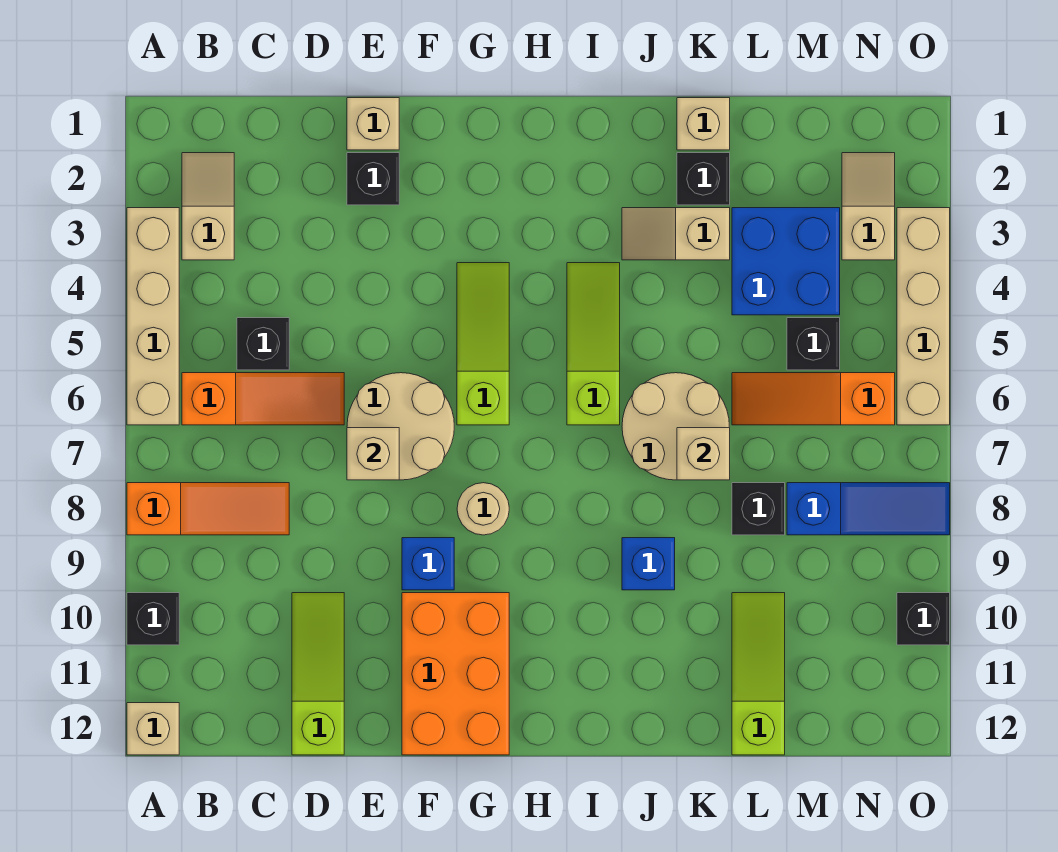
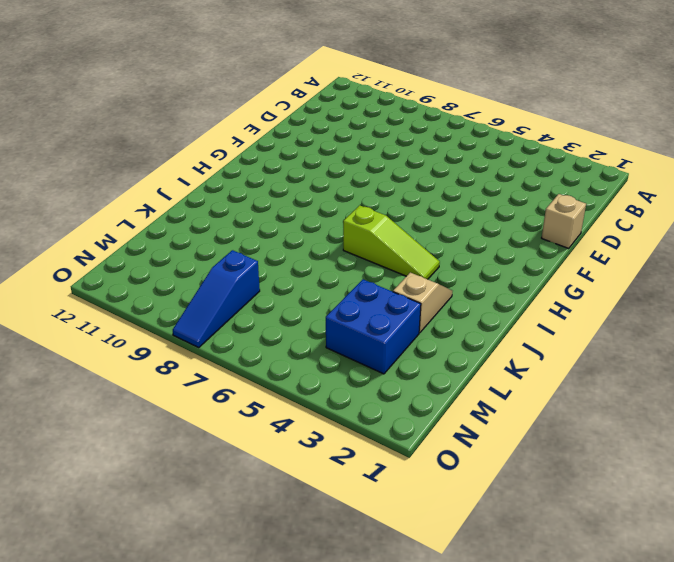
none -> tan 1x4 brick [127,208,179,425]
none -> orange 1x3 slope [127,483,289,535]
none -> black 1x1 brick [127,593,179,645]
none -> tan 1x1 brick [127,703,179,755]

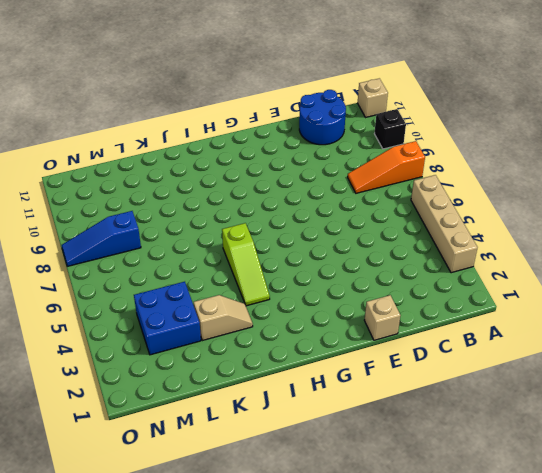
blue 2x2 round brick [299,90,346,145] -> lime 1x3 slope [292,593,344,755]
none -> tan 1x2 slope [182,153,234,260]
none -> orange 1x3 slope [182,373,344,425]
none -> black 1x1 brick [237,318,289,370]
none -> black 1x1 brick [347,153,399,205]

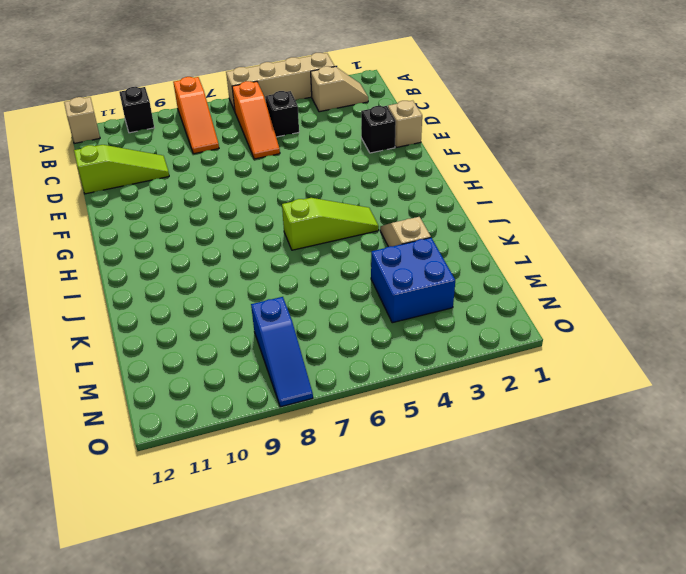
none -> tan 2x2 round brick [347,373,454,480]
none -> blue 1x1 brick [402,538,454,590]
none -> orange 2x3 brick [402,593,509,755]
none -> lime 1x3 slope [457,263,509,425]

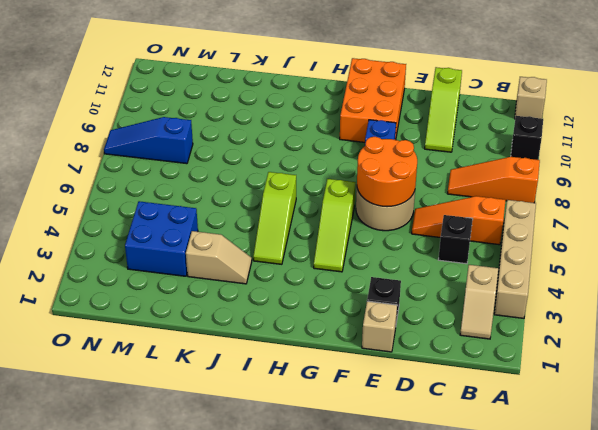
orange 2x2 round brick [357,137,417,207] -> tan 1x1 brick [347,428,399,480]
none -> tan 1x1 round brick [457,483,509,535]
none -> tan 2x2 round brick [622,373,729,480]
none -> blue 1x1 brick [622,538,675,590]
none -> tan 1x1 brick [677,98,730,150]

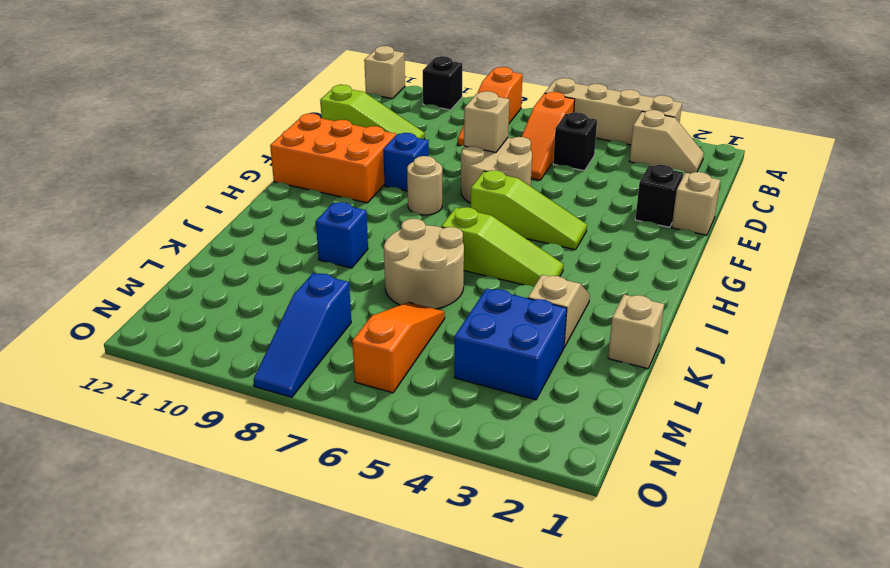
none -> black 1x1 brick [677,153,730,205]
none -> black 1x1 brick [732,483,785,535]
none -> lime 1x3 slope [732,593,785,755]
none -> black 1x1 brick [787,318,840,370]

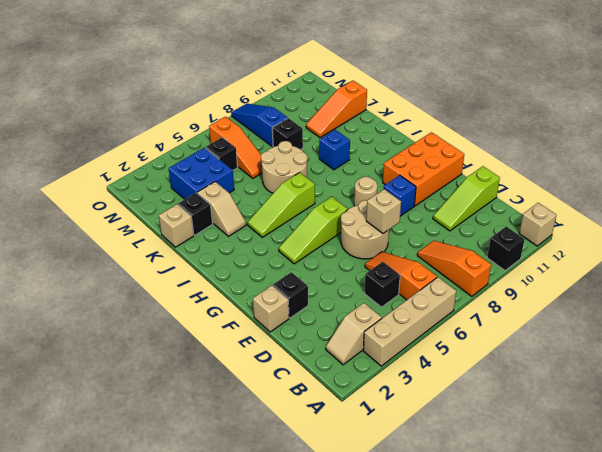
orange 1x3 slope [306,81,367,138] -> lime 1x3 slope [732,593,785,755]
none -> tan 1x2 slope [842,153,895,260]
none -> tan 1x4 brick [897,208,950,425]
none -> black 1x1 brick [897,593,950,645]
none -> tan 1x1 brick [677,428,730,480]

